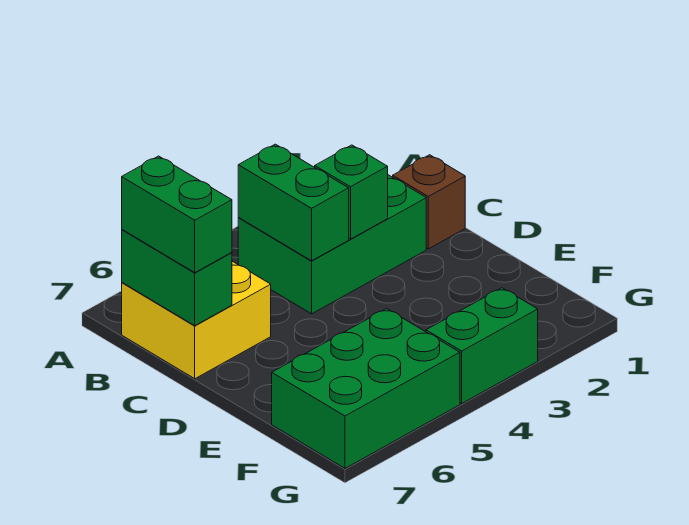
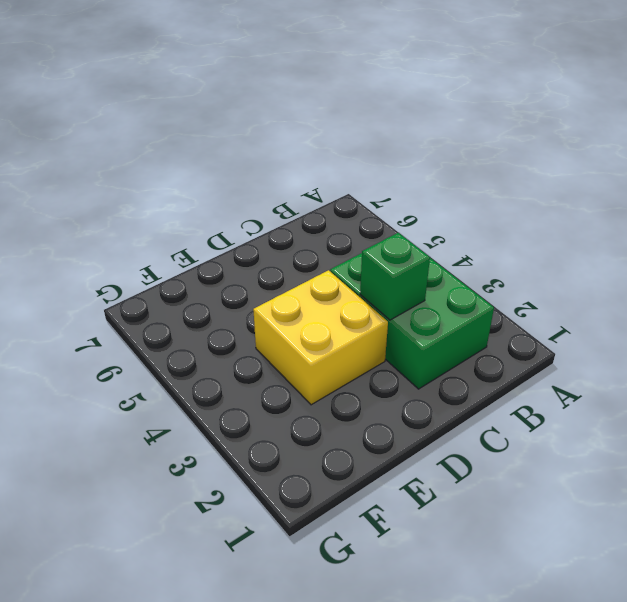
yellow 2x2 brick [253,270,388,405] -> yellow 2x2 brick moved to [122,261,271,379]
none -> brown 1x1 brick [393,155,465,249]
none -> green 2x3 brick [272,309,460,468]

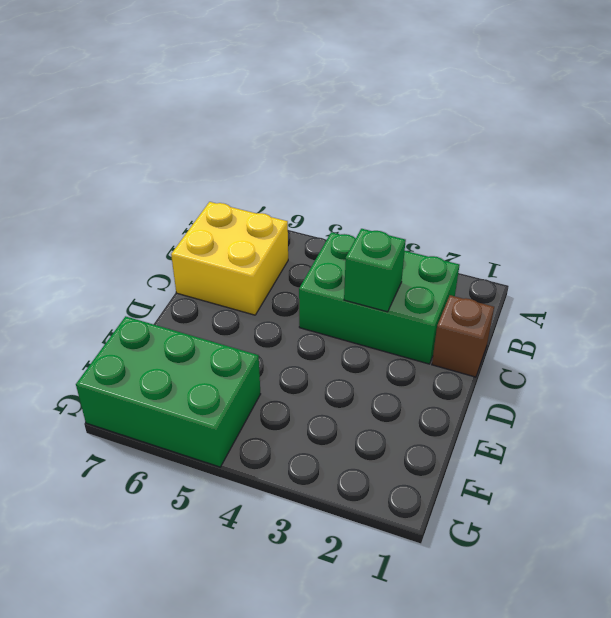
none -> green 1x2 brick [426,288,538,403]
none -> green 1x2 brick [238,144,349,261]

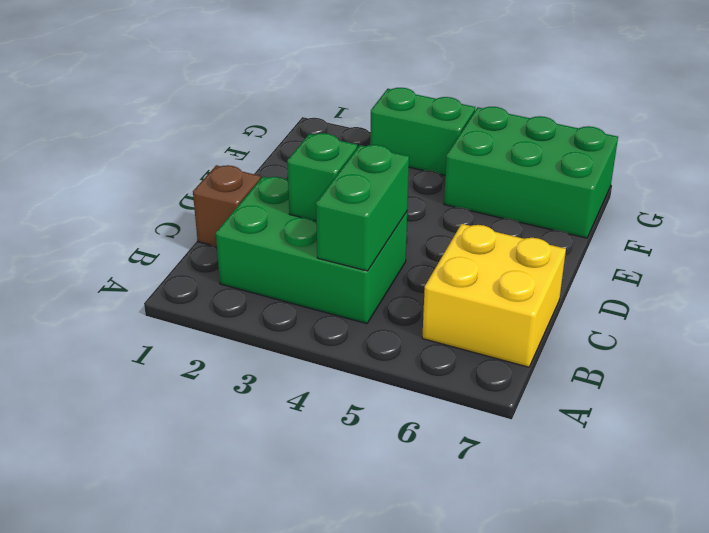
none -> green 1x2 brick [122,230,232,326]
none -> green 1x2 brick [122,156,232,273]

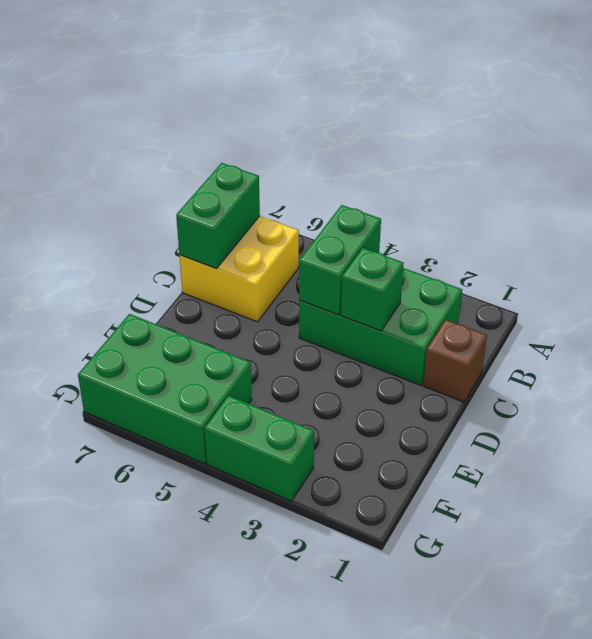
none -> green 1x2 brick [122,156,232,273]

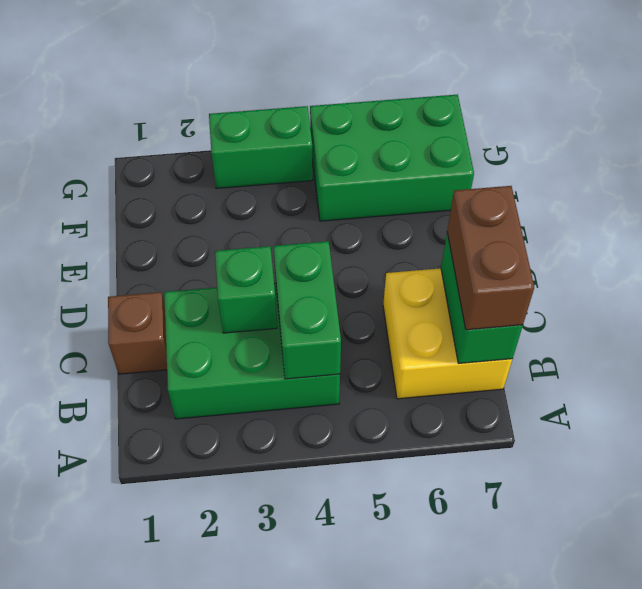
brown 1x2 brick [447,186,534,330] -> green 1x2 brick [122,156,232,273]

